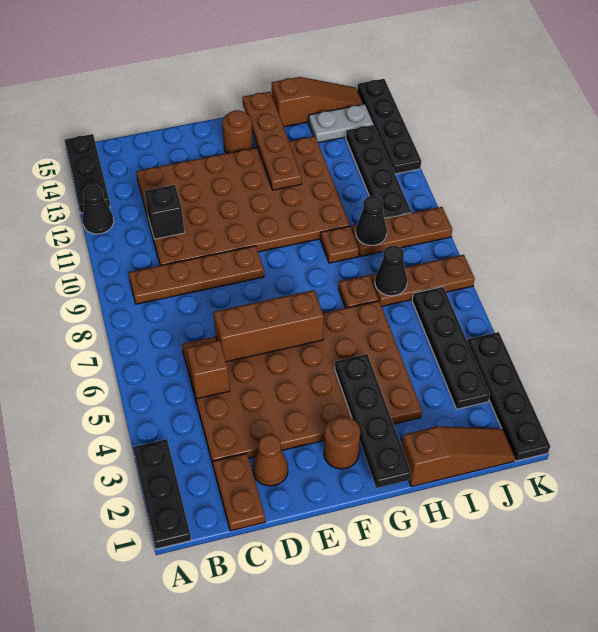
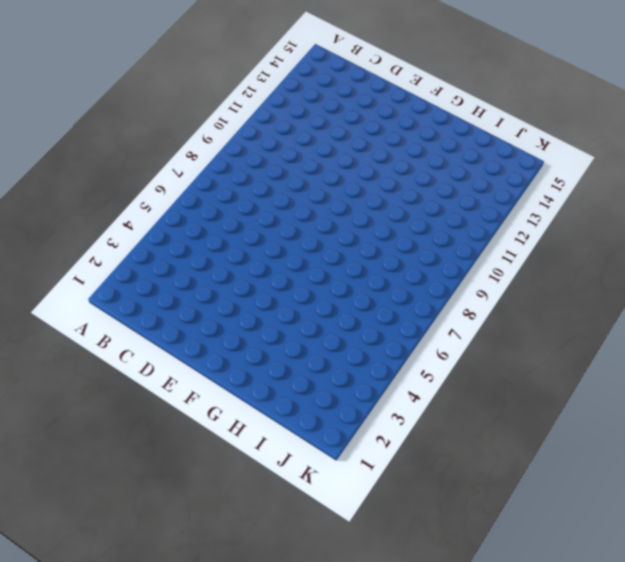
none -> black 1x3 plate [133,439,191,549]
none -> black 1x1 cone [83,185,114,234]
none -> black 1x3 plate [65,134,110,213]

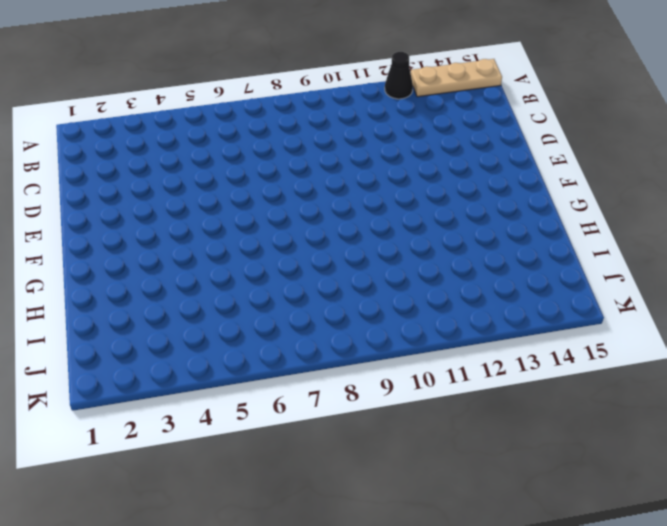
tan 1x3 plate [411,59,502,97] -> black 1x3 plate [65,134,110,213]
none -> black 1x3 plate [133,439,191,549]
none -> brown 1x4 plate [128,246,264,304]
none -> brown 1x2 plate [213,453,265,531]

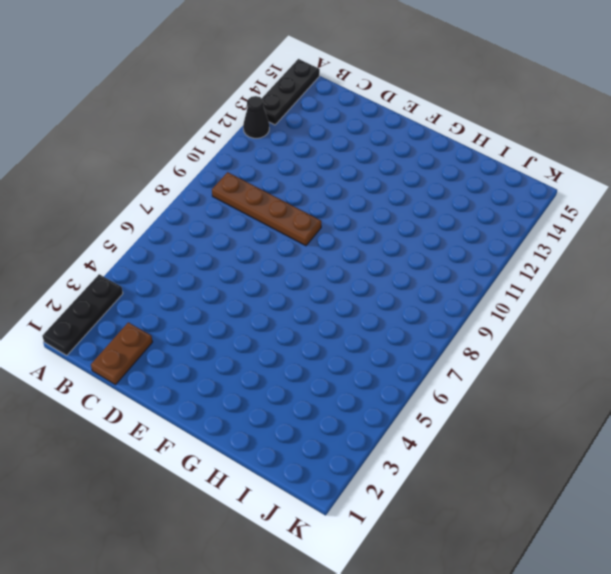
none -> brown 4x6 plate [182,301,422,464]
none -> brown 4x6 plate [136,136,350,265]
none -> brown 1x1 cone [253,435,288,486]

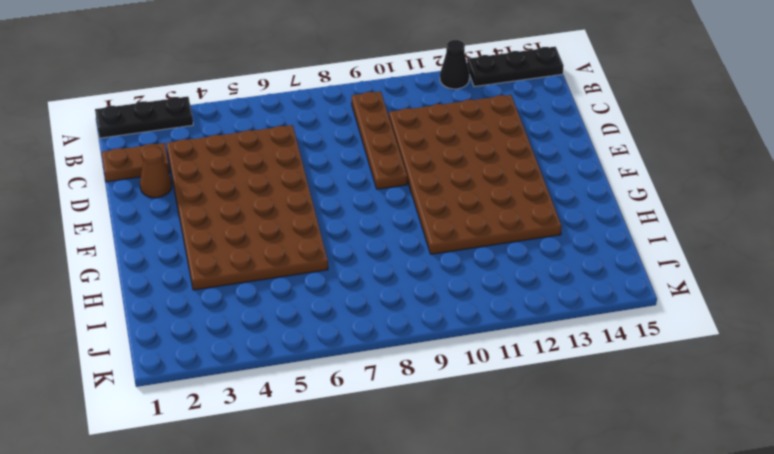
none -> brown 1x1 round brick [324,416,360,469]
none -> brown 1x1 round brick [222,110,253,153]
none -> brown 1x3 slope [402,426,515,487]

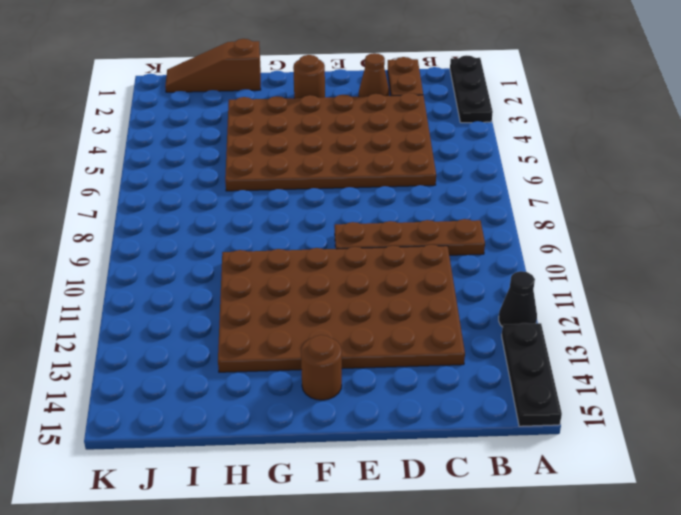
none -> brown 1x1 plate [339,275,379,308]
none -> brown 1x1 plate [321,226,359,263]
none -> brown 1x3 slope [272,77,363,127]

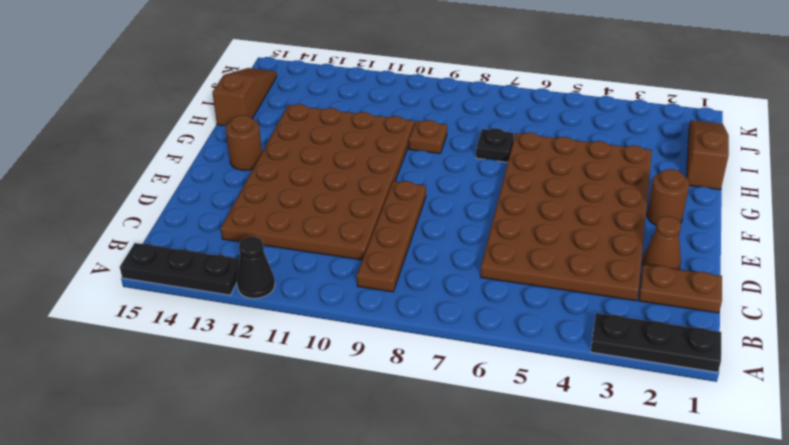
black 1x1 plate [476,128,514,162] -> brown 1x1 plate [339,275,379,308]
none -> brown 1x3 plate [371,255,475,306]
none -> brown 1x3 plate [352,207,452,256]
none -> grey 1x2 plate [309,104,373,143]

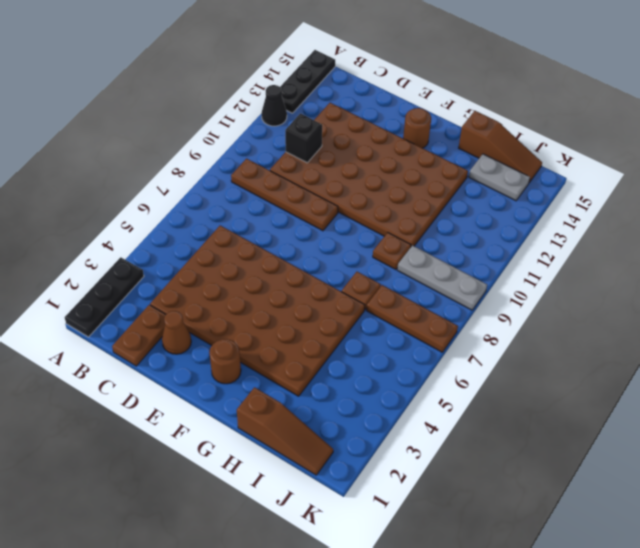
grey 1x3 plate [397,245,487,310] -> brown 1x3 plate [352,207,452,256]
none -> black 1x4 plate [412,287,490,409]
none -> black 1x4 plate [346,125,411,219]
none -> black 1x4 plate [467,332,550,461]

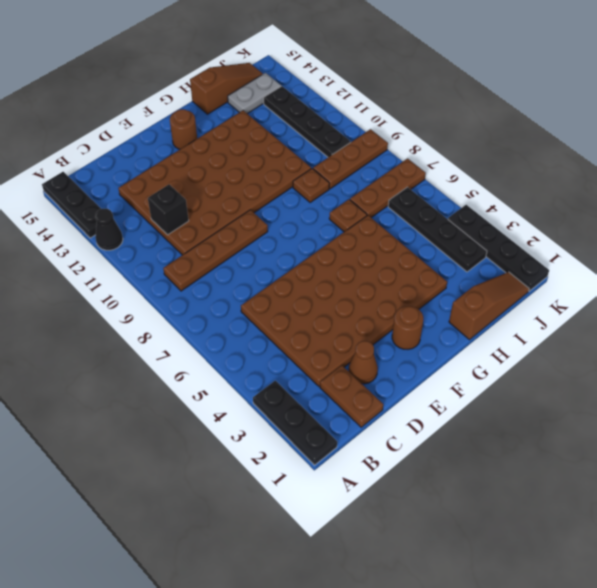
none -> black 1x4 plate [357,79,421,174]
none -> brown 1x1 brick [186,340,230,399]
none -> brown 1x3 brick [214,290,324,362]

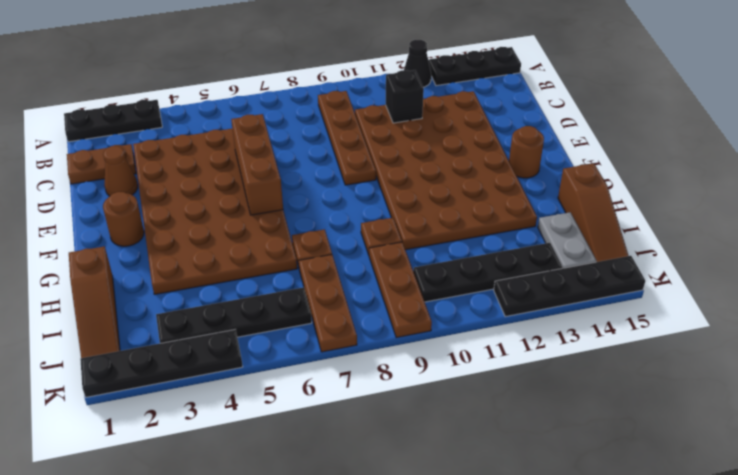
none -> brown 1x1 brick [186,340,230,399]
none -> black 1x4 plate [335,354,411,488]
none -> brown 1x4 plate [243,92,302,190]

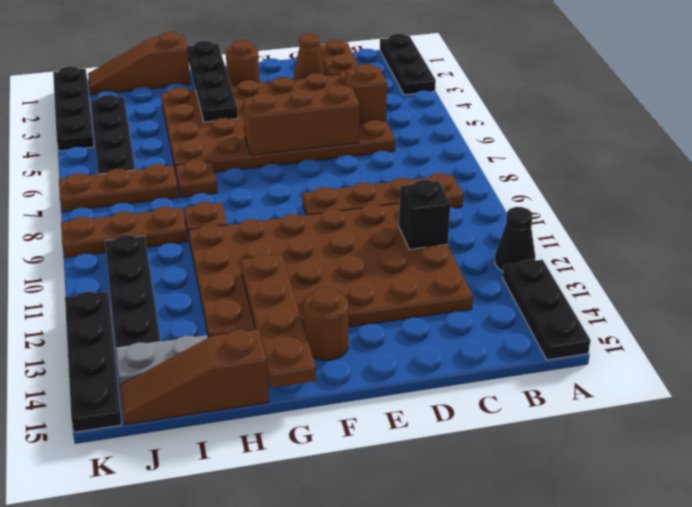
none -> black 1x1 cone [375,246,407,296]
none -> black 1x1 cone [356,196,387,245]

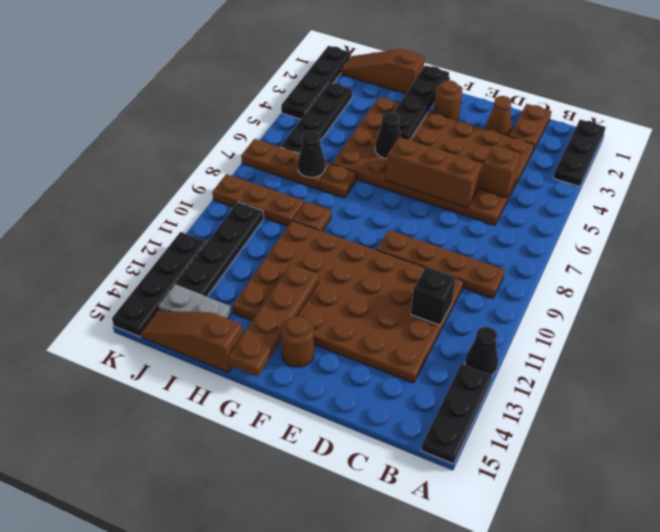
black 1x1 cone [375,113,401,159] -> black 1x1 cone moved to [356,196,387,245]

